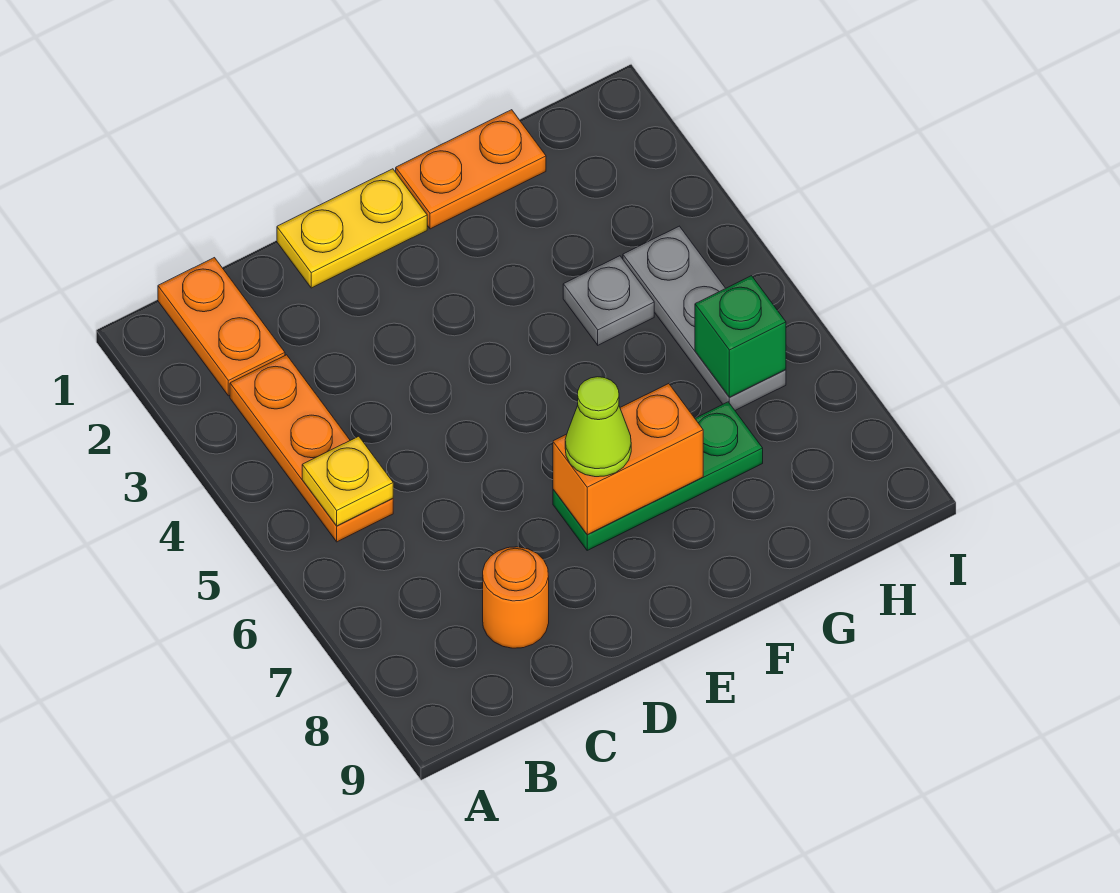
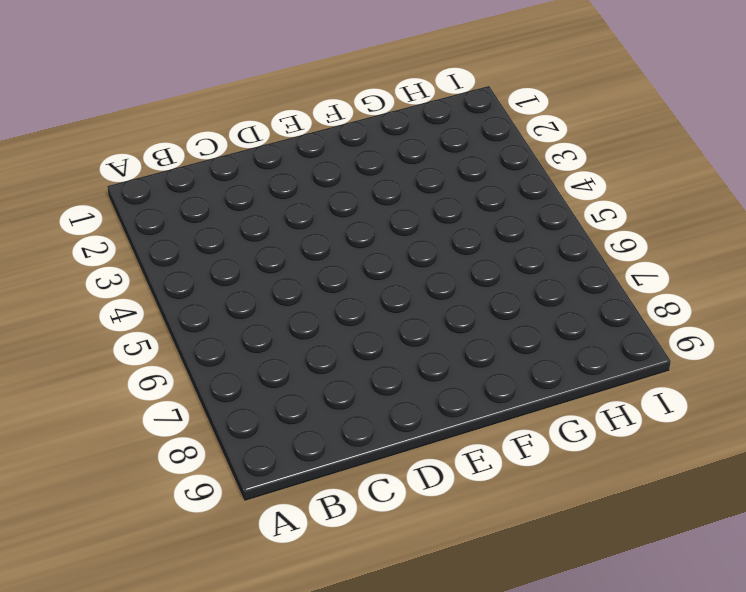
none -> orange 1x2 plate [158,258,285,396]
none -> orange 1x3 plate [230,355,393,542]
none -> orange 1x1 round brick [483,547,549,648]

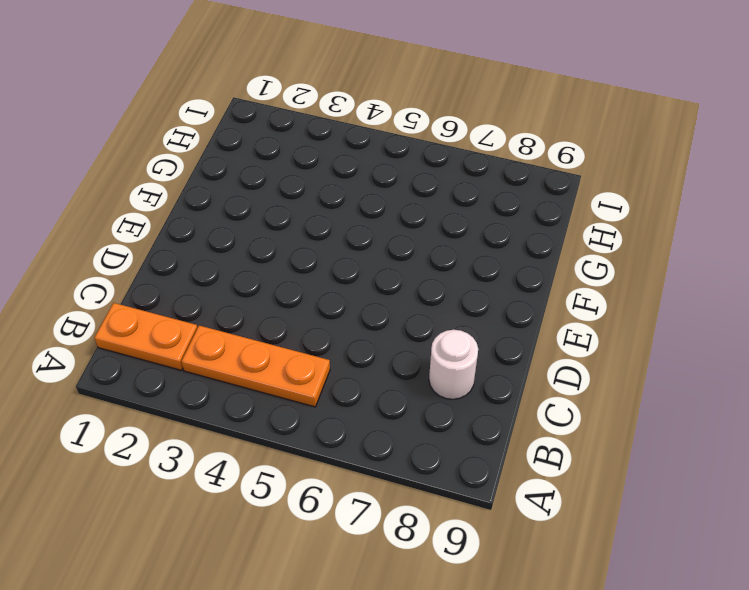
white 1x1 round brick [429,330,478,399] -> orange 1x1 round brick [483,547,549,648]
none -> yellow 1x2 plate [277,169,427,288]
none -> green 1x3 plate [553,402,763,550]
none -> orange 1x2 plate [396,110,546,229]

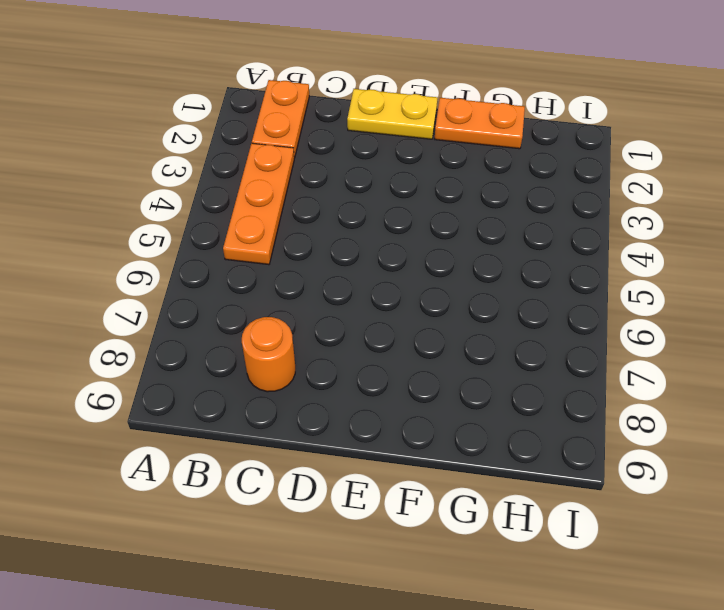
none -> green 1x3 plate [553,402,763,550]
none -> grey 1x1 plate [563,256,654,345]
none -> grey 1x3 plate [623,226,786,410]

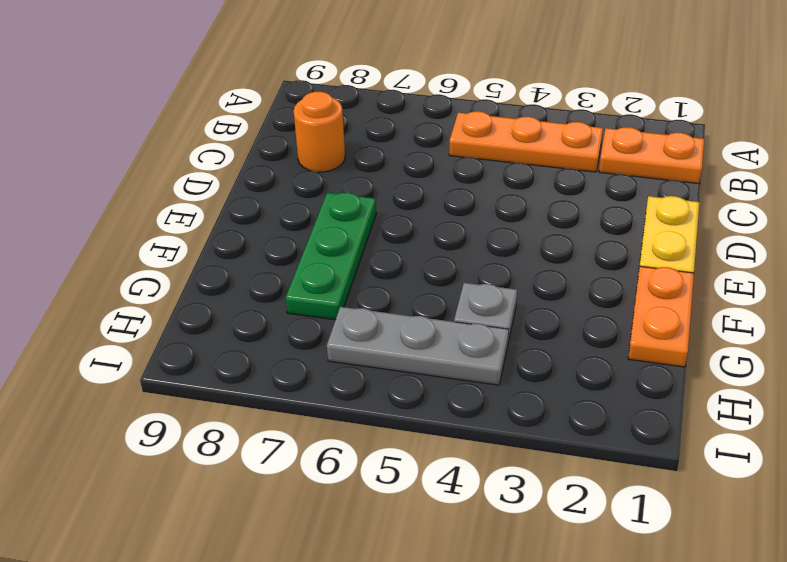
none -> yellow 1x1 plate [302,436,393,526]
none -> orange 1x2 brick [553,384,703,535]
none -> green 1x1 brick [695,276,786,397]

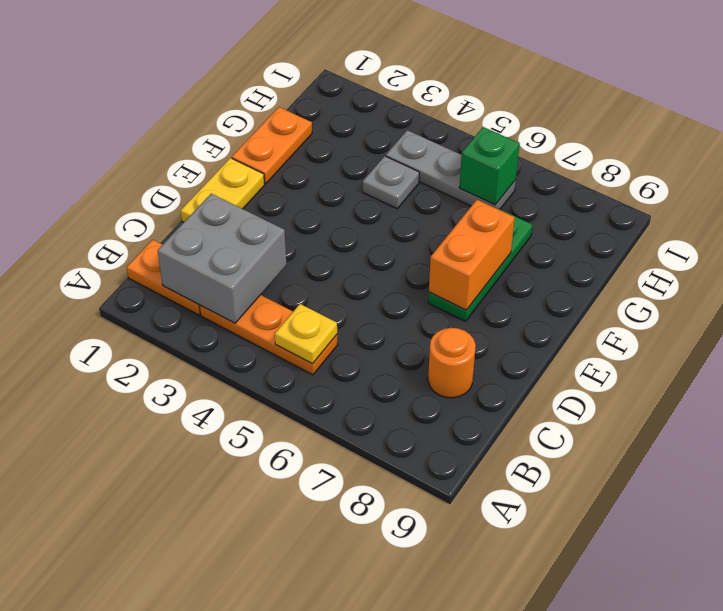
grey 2x2 brick [158,194,286,323] -> none
none -> lime 1x1 cone [565,377,631,477]

